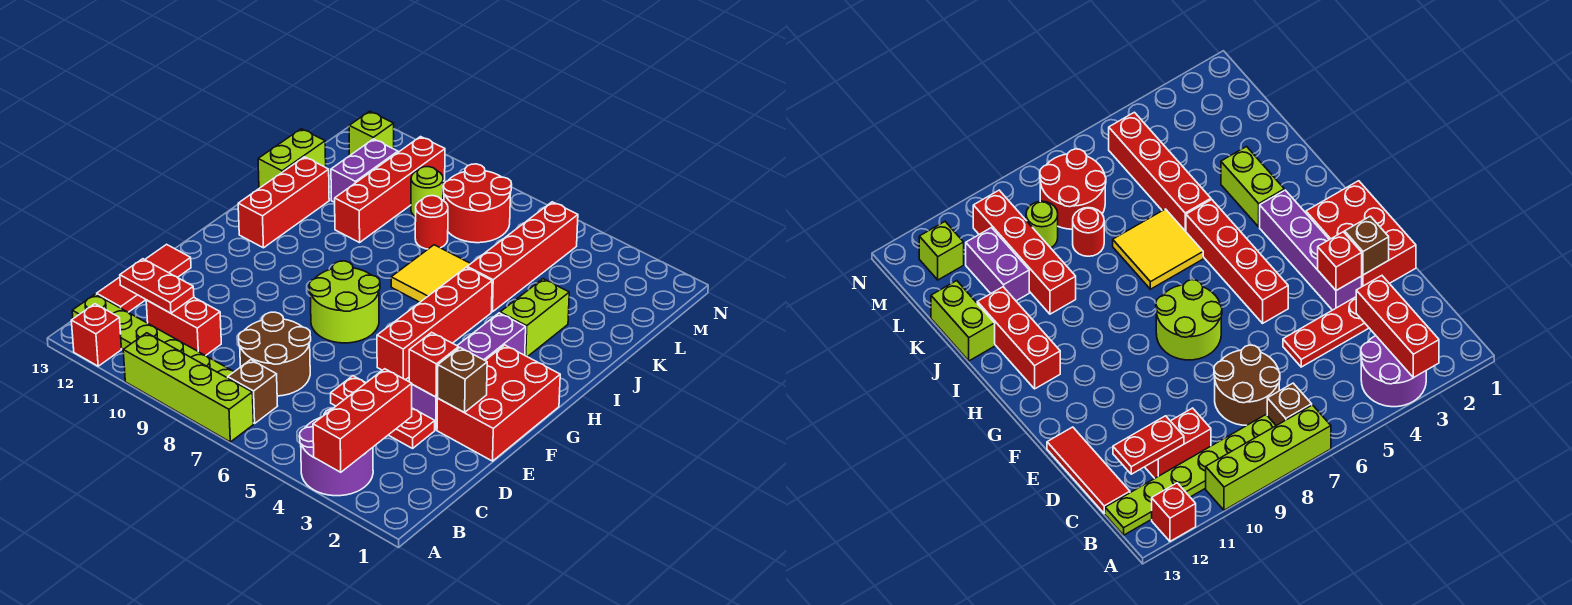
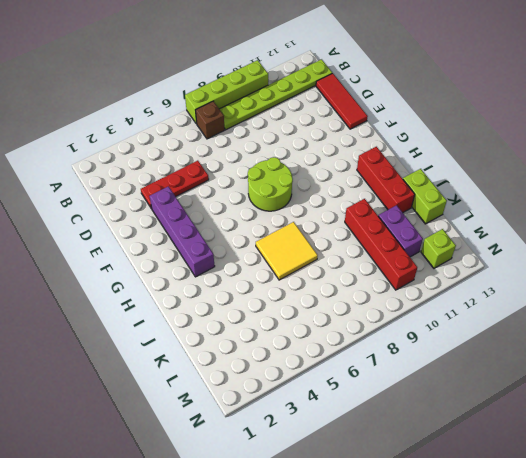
none -> purple 2x2 round brick [300,409,373,496]
none -> red 1x1 brick [71,304,122,366]
none -> brown 2x2 round brick [239,312,311,396]

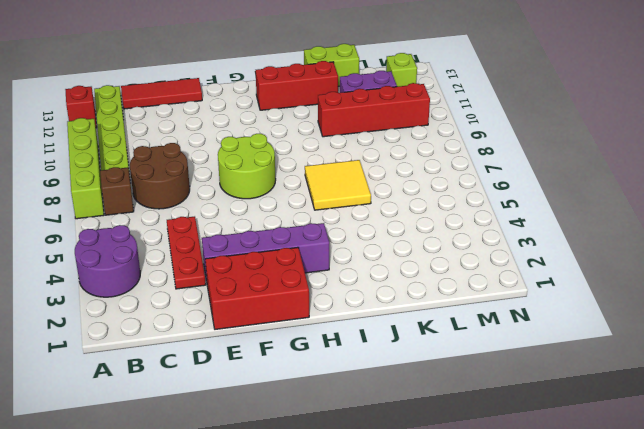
none -> red 1x2 brick [146,297,221,356]
none -> red 1x4 brick [377,267,492,380]
none -> lime 1x2 brick [500,279,569,357]

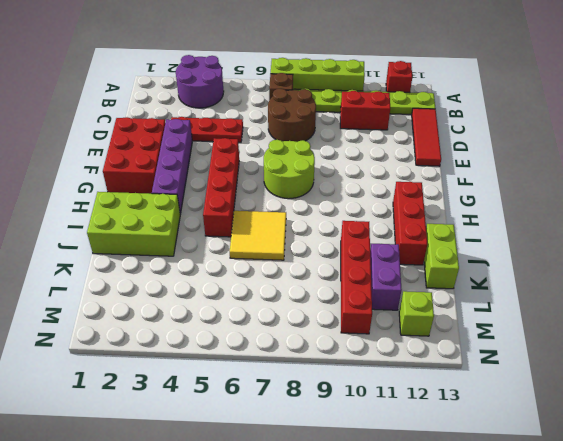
lime 2x3 brick [87,192,180,256] -> lime 1x2 brick [500,279,569,357]
none -> red 1x4 brick [467,202,578,312]
none -> red 1x1 round brick [415,196,448,249]
none -> red 2x2 round brick [443,164,512,243]

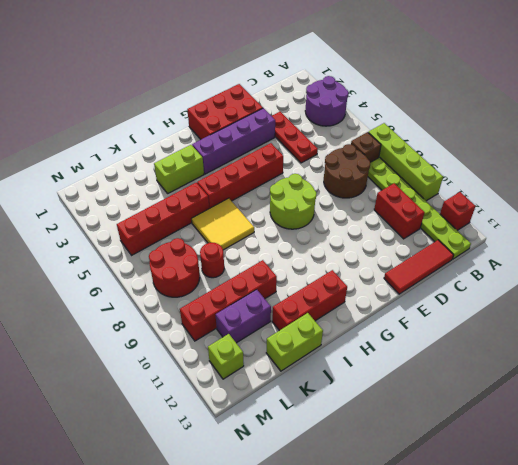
none -> lime 1x1 round brick [411,167,443,217]
none -> red 1x3 brick [313,369,412,472]
none -> red 1x2 plate [120,259,194,313]

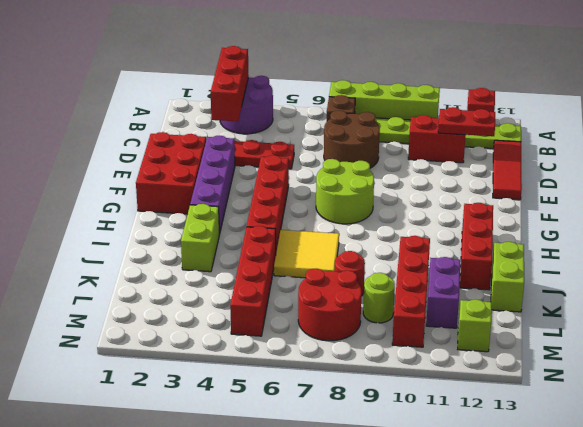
none -> brown 1x1 brick [438,348,487,412]
none -> red 1x1 brick [409,332,459,397]

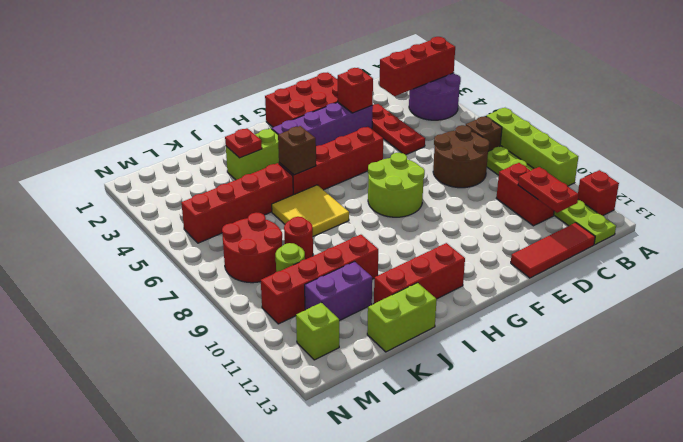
brown 1x1 brick [278,126,316,175] -> brown 1x1 brick moved to [438,348,487,412]
red 1x1 plate [225,128,262,158] -> none

